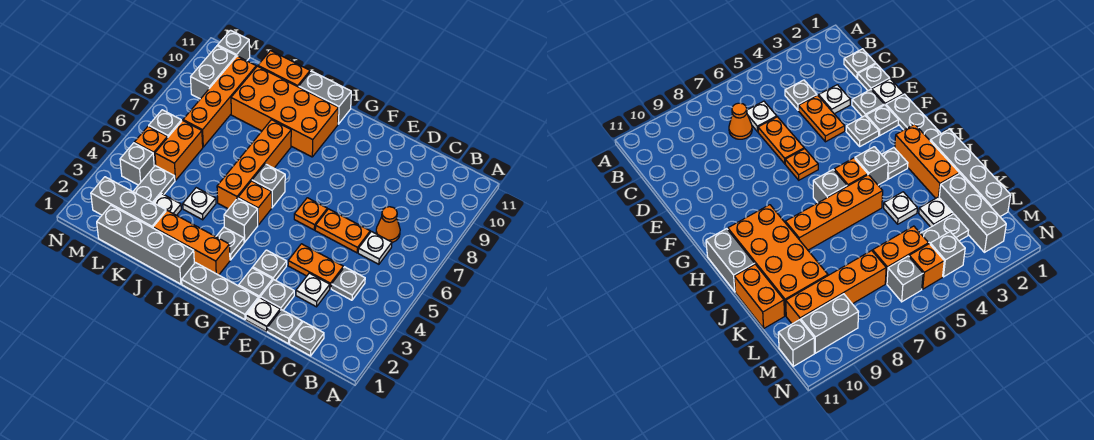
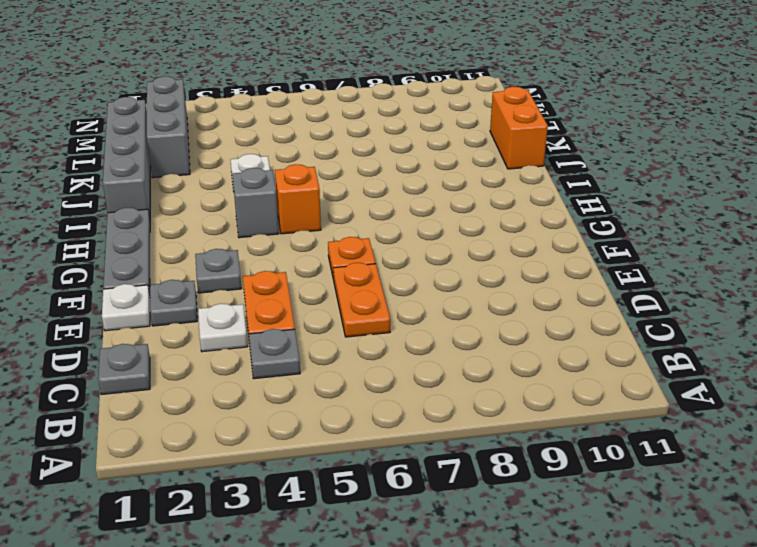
none -> white 1x1 plate [358,231,392,264]
none -> orange 1x1 cone [376,207,400,242]
none -> grey 1x1 plate [268,310,302,344]
none -> grey 1x1 plate [239,268,273,298]

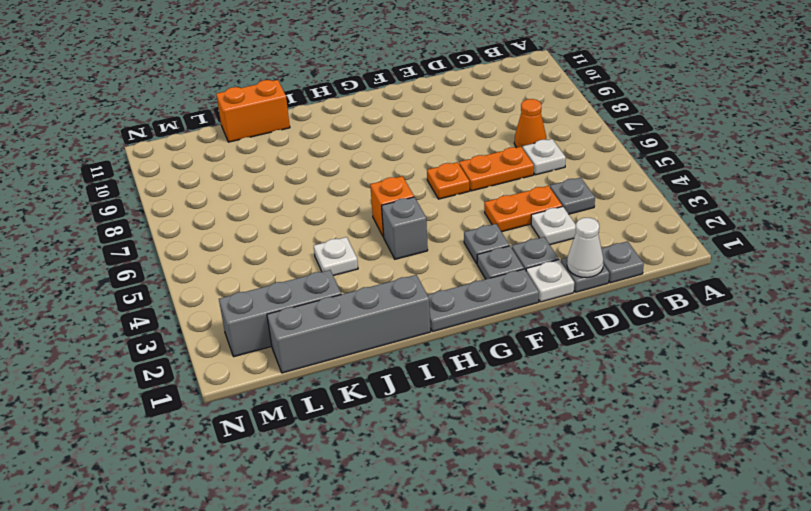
white 1x1 cone [567,218,603,278] -> none
none -> orange 1x3 brick [153,211,230,275]
none -> grey 1x1 plate [216,227,244,260]
none -> grey 1x1 brick [252,164,285,207]
none -> orange 2x4 brick [231,66,338,157]

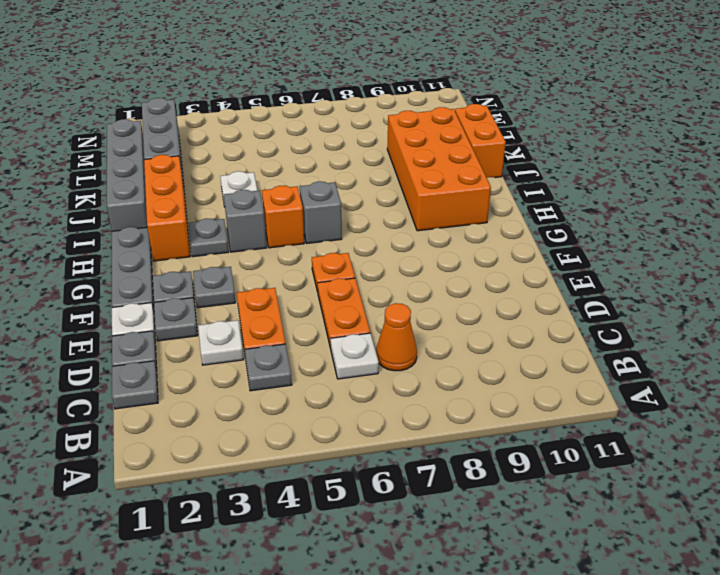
none -> grey 1x2 brick [299,71,351,124]
none -> orange 1x4 brick [217,120,291,209]
none -> white 1x1 plate [154,194,181,215]
none -> grey 1x2 plate [133,166,175,203]

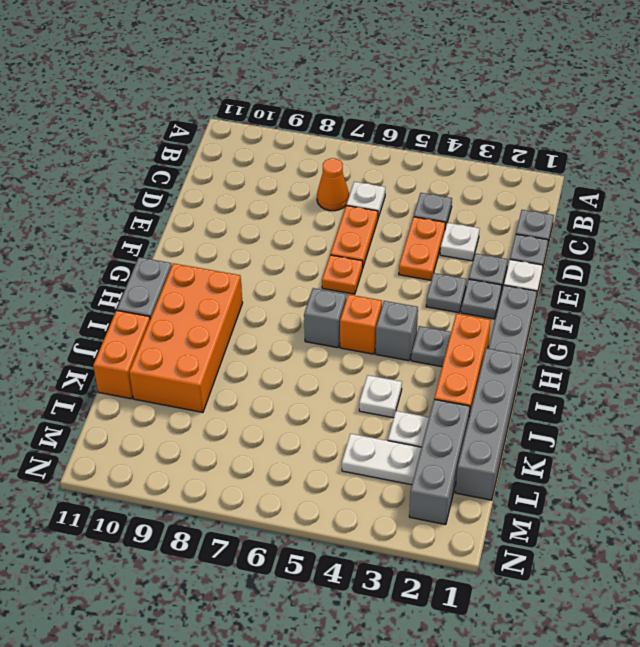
white 1x2 plate [342,434,422,485] -> grey 1x2 plate [133,166,175,203]
none -> orange 1x4 brick [217,120,291,209]
none -> orange 1x2 brick [155,121,203,180]
none -> orange 1x4 brick [183,56,256,147]
none -> grey 1x1 brick [120,143,154,185]

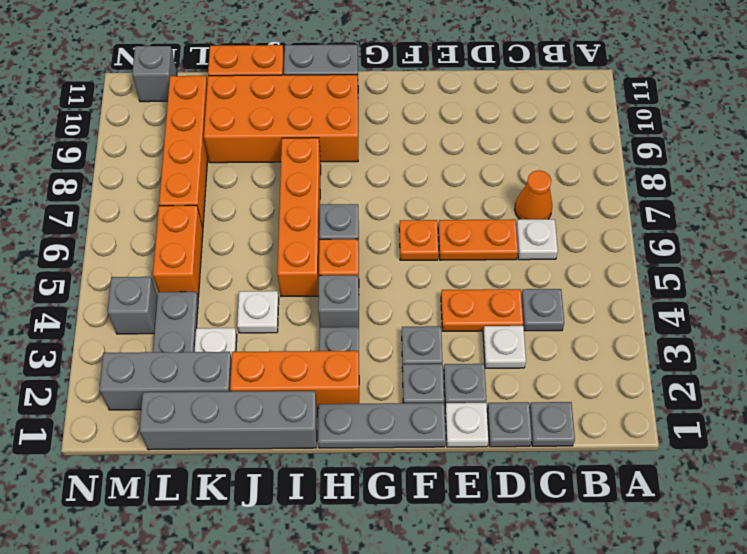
none -> orange 1x1 brick [134,126,167,166]
none -> grey 1x1 brick [149,110,181,138]
none -> grey 1x2 brick [191,46,236,99]

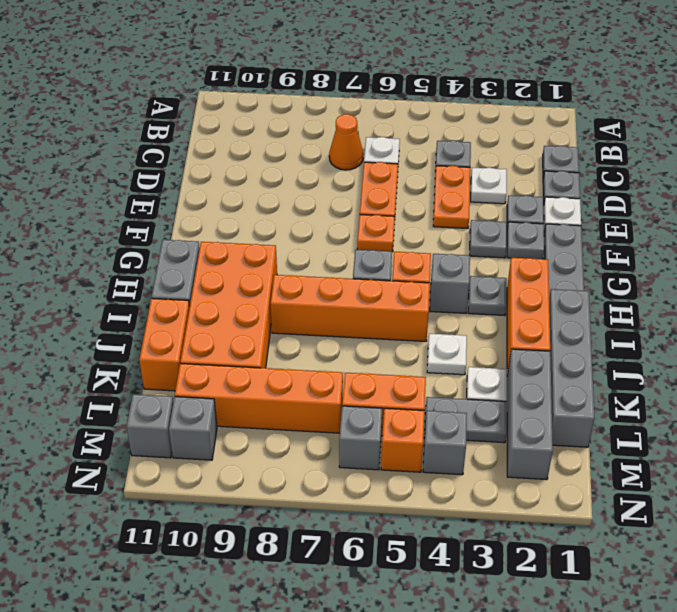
grey 1x1 brick [169,397,217,460] -> grey 1x2 brick [191,46,236,99]

